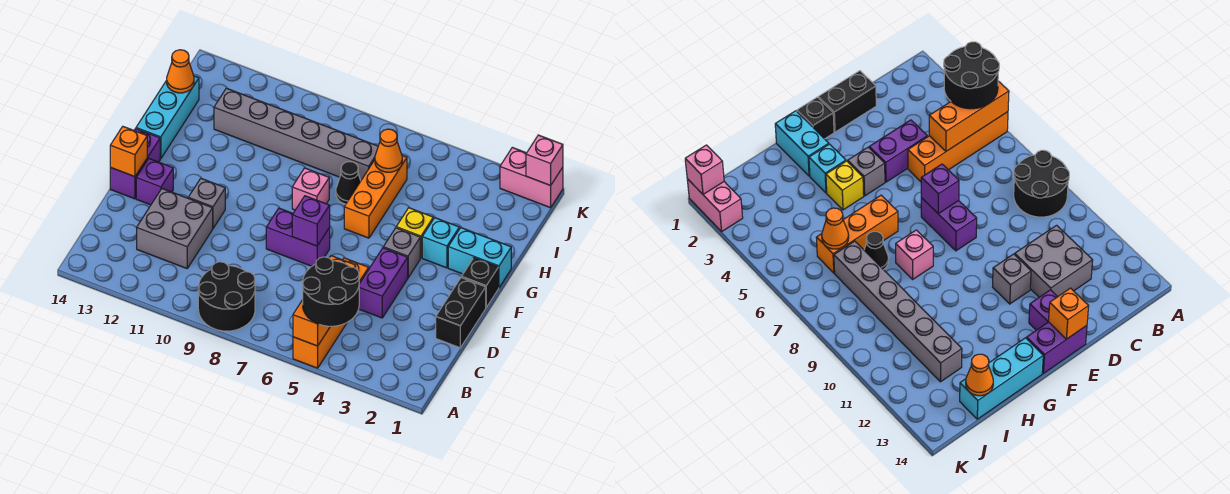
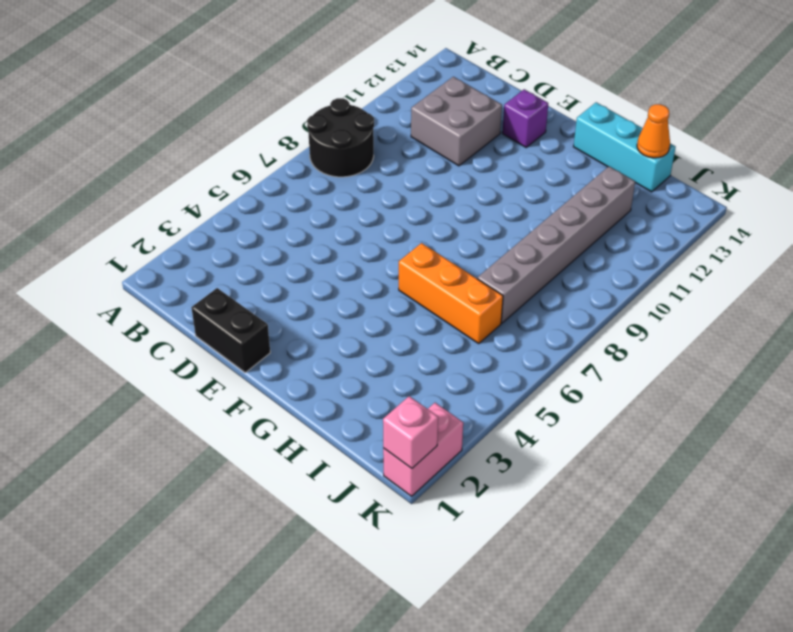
none -> orange 1x4 brick [293,258,369,368]
none -> purple 1x2 brick [359,248,408,318]
none -> purple 1x2 brick [266,208,330,266]

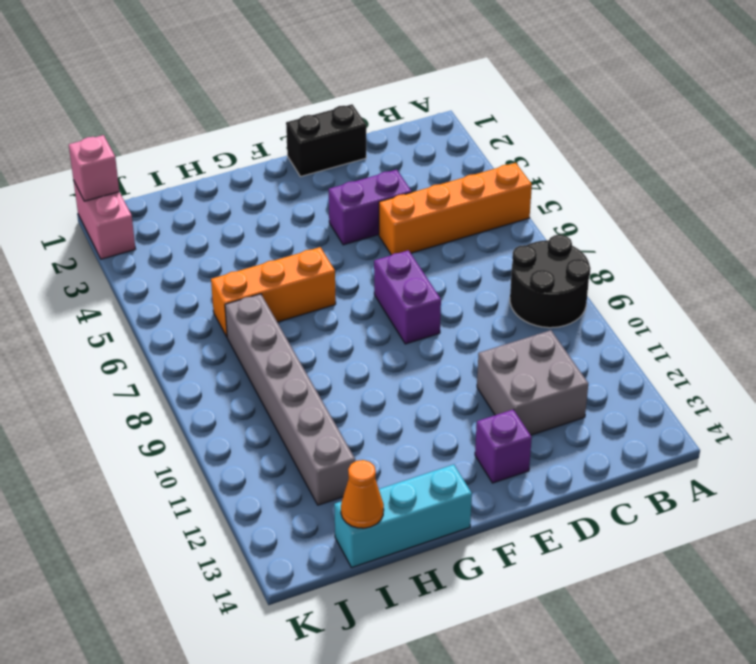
none -> grey 1x1 brick [188,178,225,228]
none -> purple 1x2 brick [110,129,160,199]
none -> black 1x1 brick [461,258,499,307]

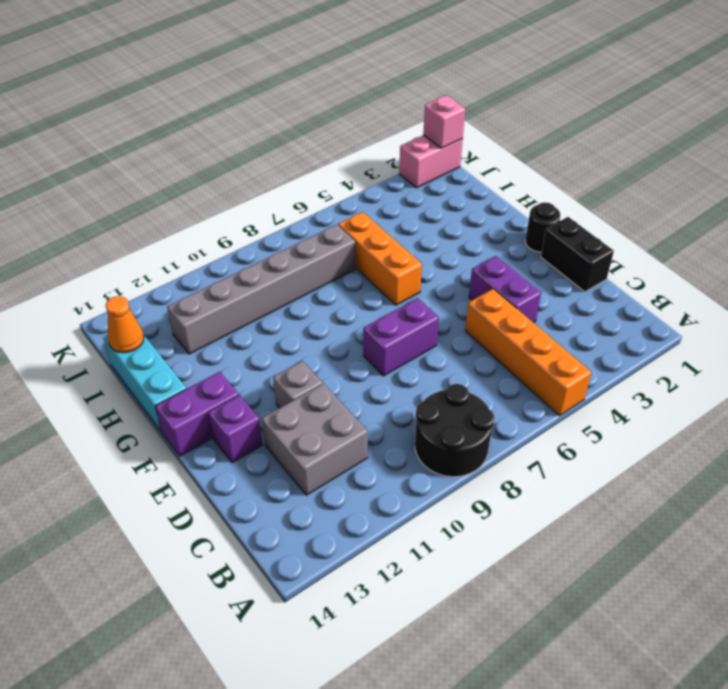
black 1x1 round brick [525,202,560,252] -> black 1x1 brick [461,258,499,307]
purple 1x2 brick [155,372,239,456] -> purple 1x2 brick turned to [110,129,160,199]
none -> grey 1x1 brick [383,228,420,278]
none -> cyan 1x2 brick [448,228,511,287]
none -> cyan 1x1 brick [422,218,459,268]

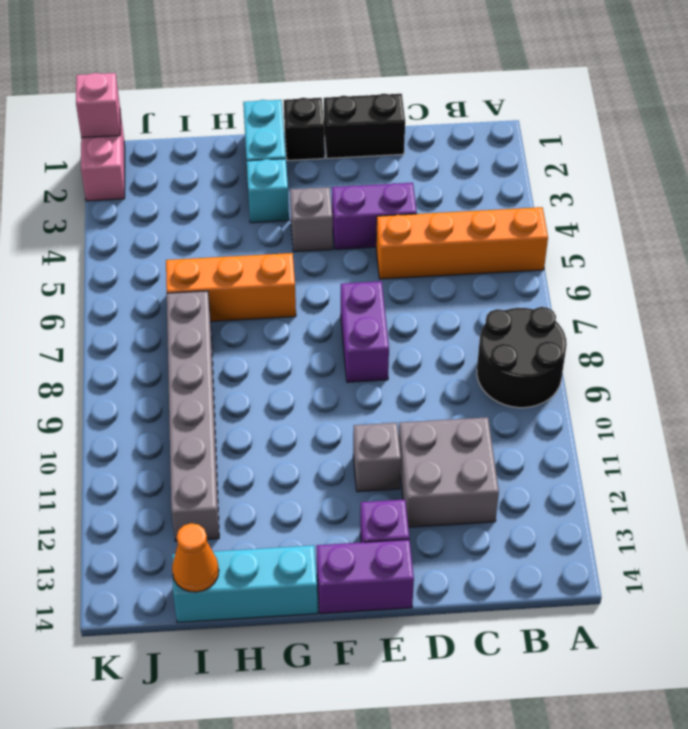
none -> yellow 1x1 brick [396,208,433,258]
none -> pink 1x1 brick [292,168,329,210]
none -> black 1x1 cone [336,162,361,204]

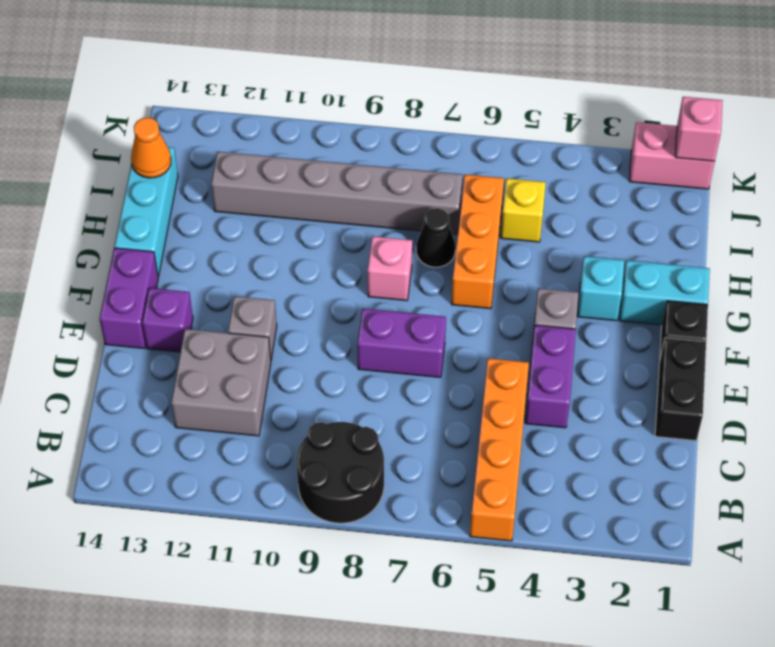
yellow 1x1 brick [501,178,546,242] -> yellow 1x1 brick moved to [396,208,433,258]
none -> orange 1x3 brick [293,256,356,346]
none -> purple 1x1 brick [292,196,330,246]
none -> orange 1x1 brick [110,127,147,177]

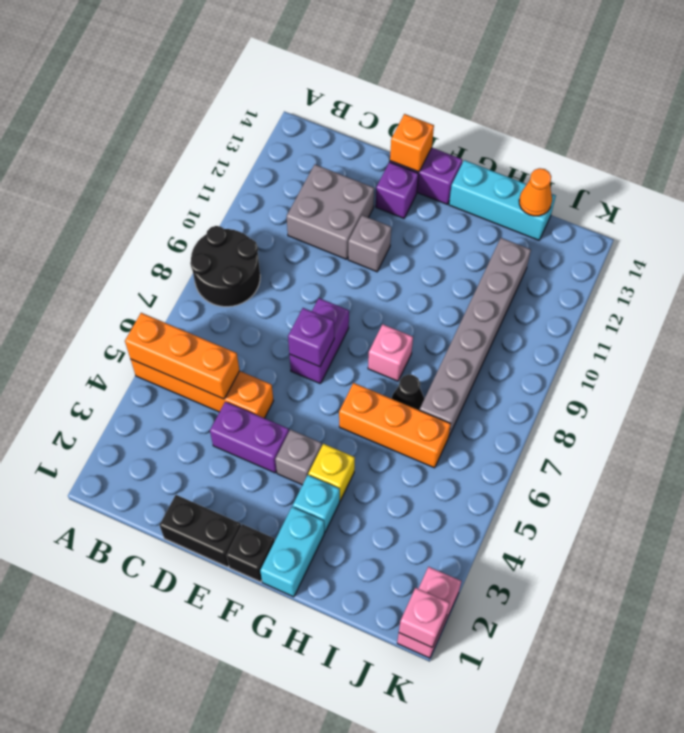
none -> orange 1x1 cone [375,129,402,172]
none -> black 2x2 round brick [303,257,359,326]

